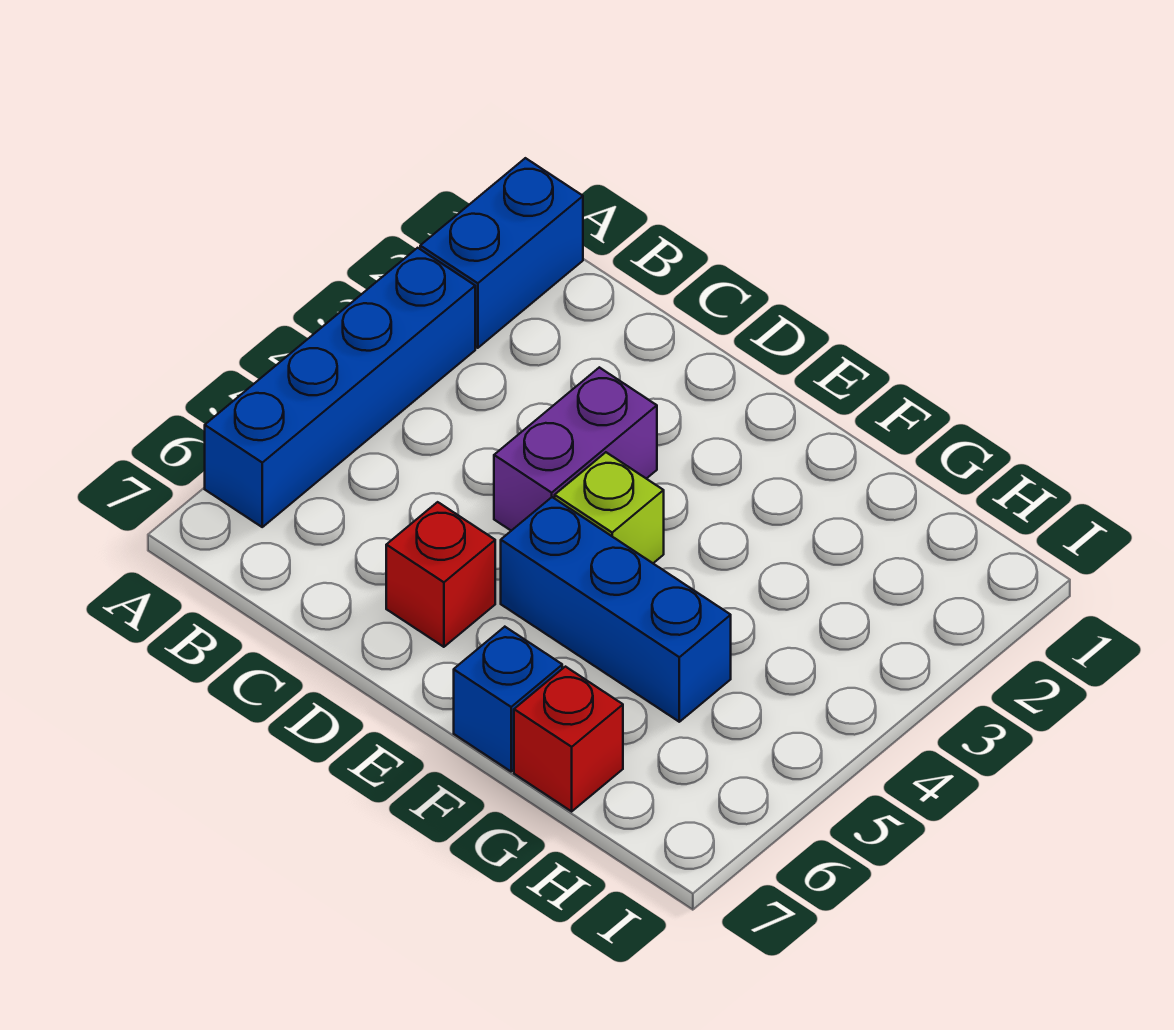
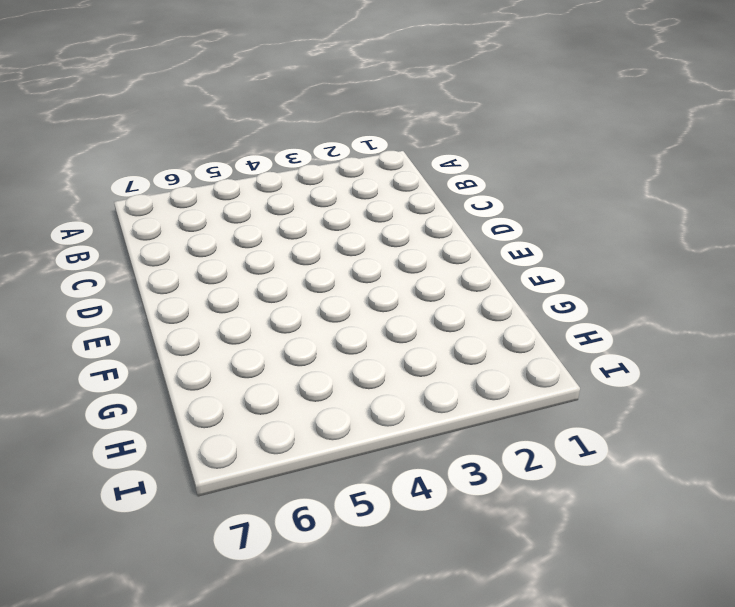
none -> blue 1x2 brick [420,158,583,348]
none -> blue 1x4 brick [205,248,475,527]

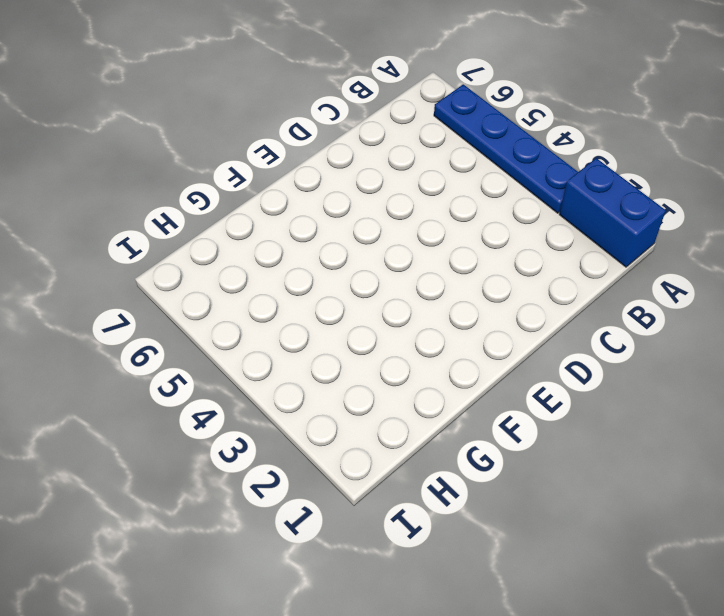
blue 1x4 plate [434,84,578,213] -> blue 1x4 brick [205,248,475,527]
none -> purple 1x2 brick [494,367,657,531]
none -> red 1x1 brick [386,502,495,647]

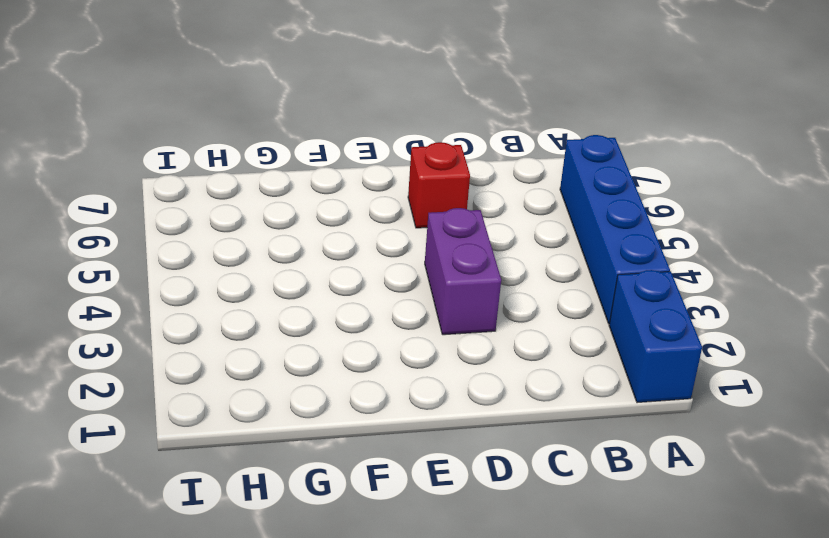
none -> lime 1x1 brick [555,452,664,563]
none -> blue 1x3 brick [501,497,731,722]

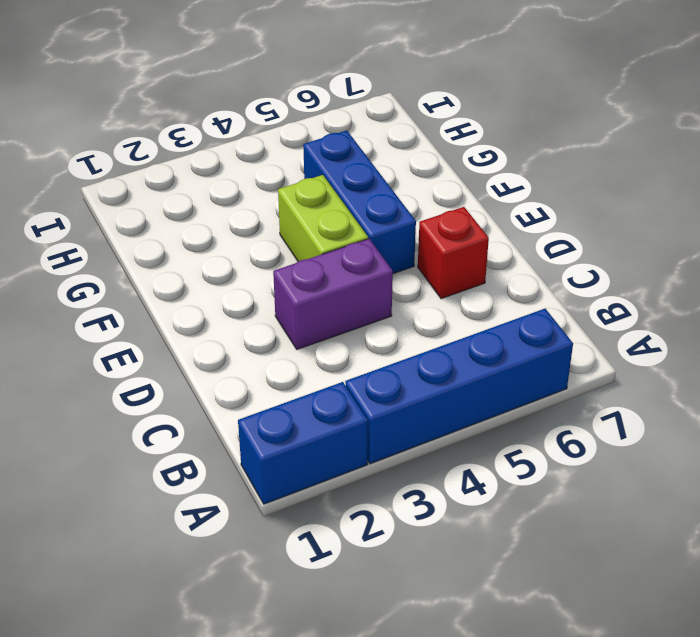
lime 1x2 brick [278,175,368,262] -> lime 1x1 brick [555,452,664,563]
none -> blue 1x1 brick [454,627,562,771]
none -> red 1x1 brick [514,667,623,811]

